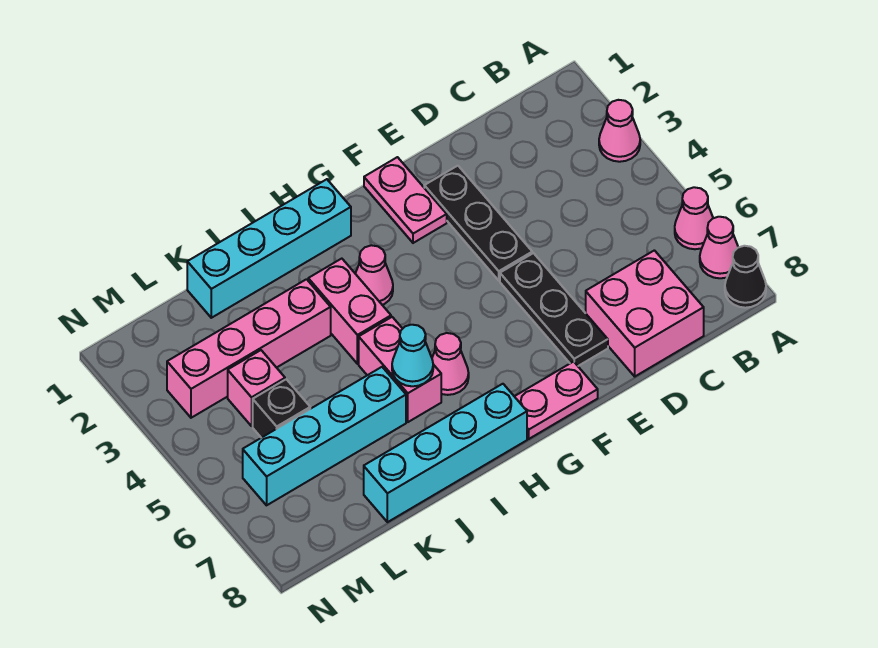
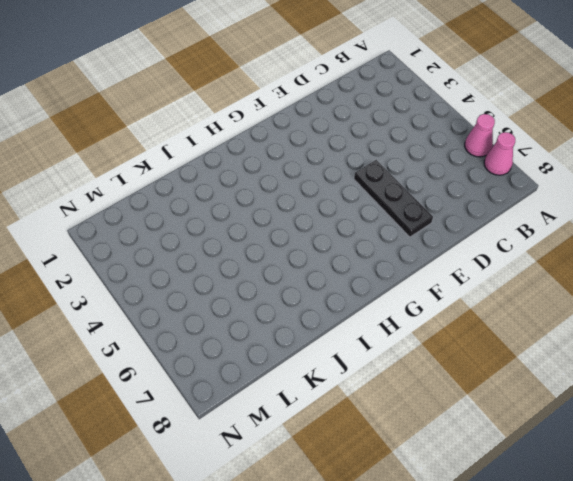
none -> pink 1x1 cone [599,100,640,162]
none -> black 1x1 cone [725,246,766,308]
none -> pink 2x2 brick [586,250,704,376]

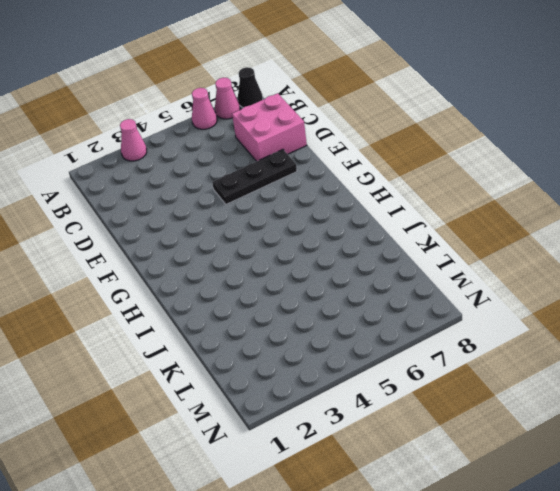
none -> black 1x3 plate [424,166,532,280]
none -> pink 1x2 plate [364,157,447,243]
none -> pink 1x2 plate [514,362,598,439]

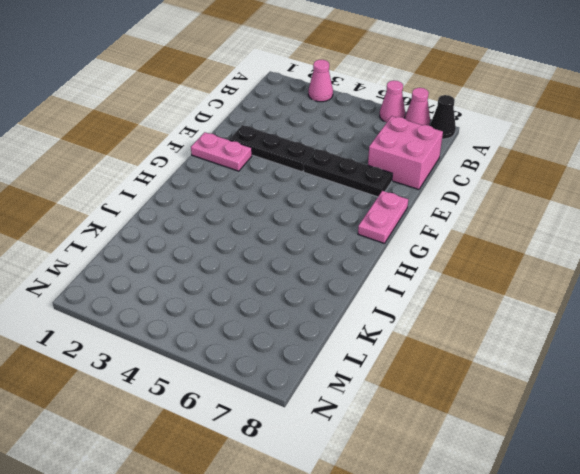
none -> cyan 1x4 brick [187,179,351,318]
none -> pink 1x1 cone [355,245,393,305]
none -> pink 1x1 cone [432,333,469,395]

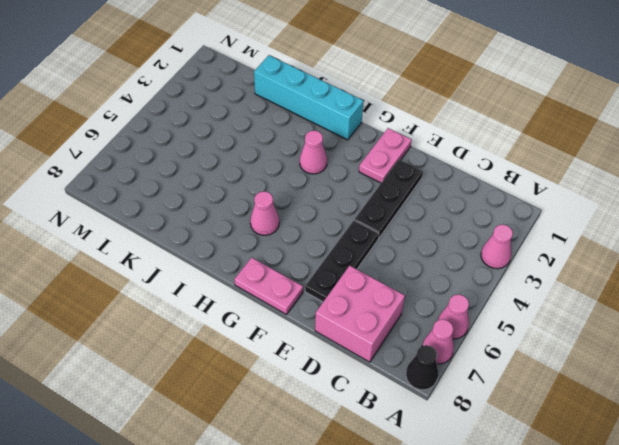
none -> cyan 1x4 brick [364,384,527,522]
none -> pink 1x2 brick [308,259,391,364]
none -> pink 1x2 brick [359,317,441,422]

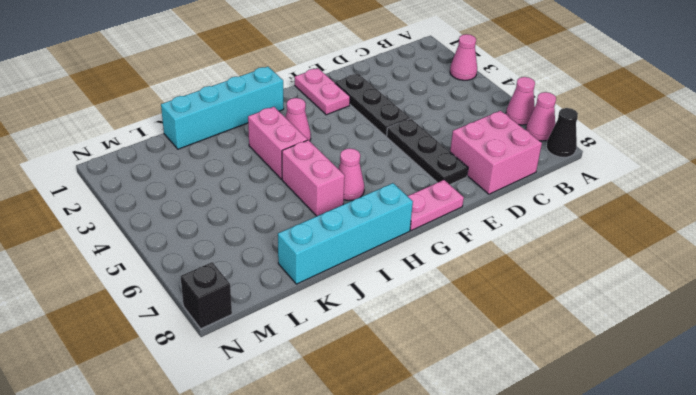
black 1x1 brick [180,262,232,329] -> black 1x1 brick moved to [253,379,310,438]
none -> pink 1x4 brick [167,279,331,418]
none -> cyan 1x4 brick [243,367,406,505]
none -> pink 1x1 brick [228,350,285,426]

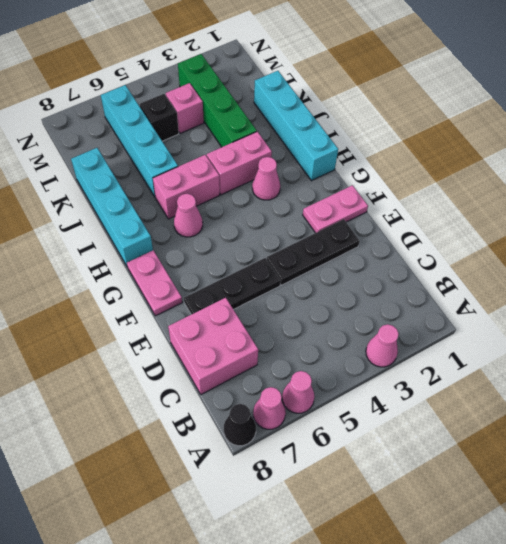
green 1x4 brick [178,54,257,147] -> pink 1x4 brick [167,279,331,418]
none -> cyan 1x1 cone [392,325,433,386]

